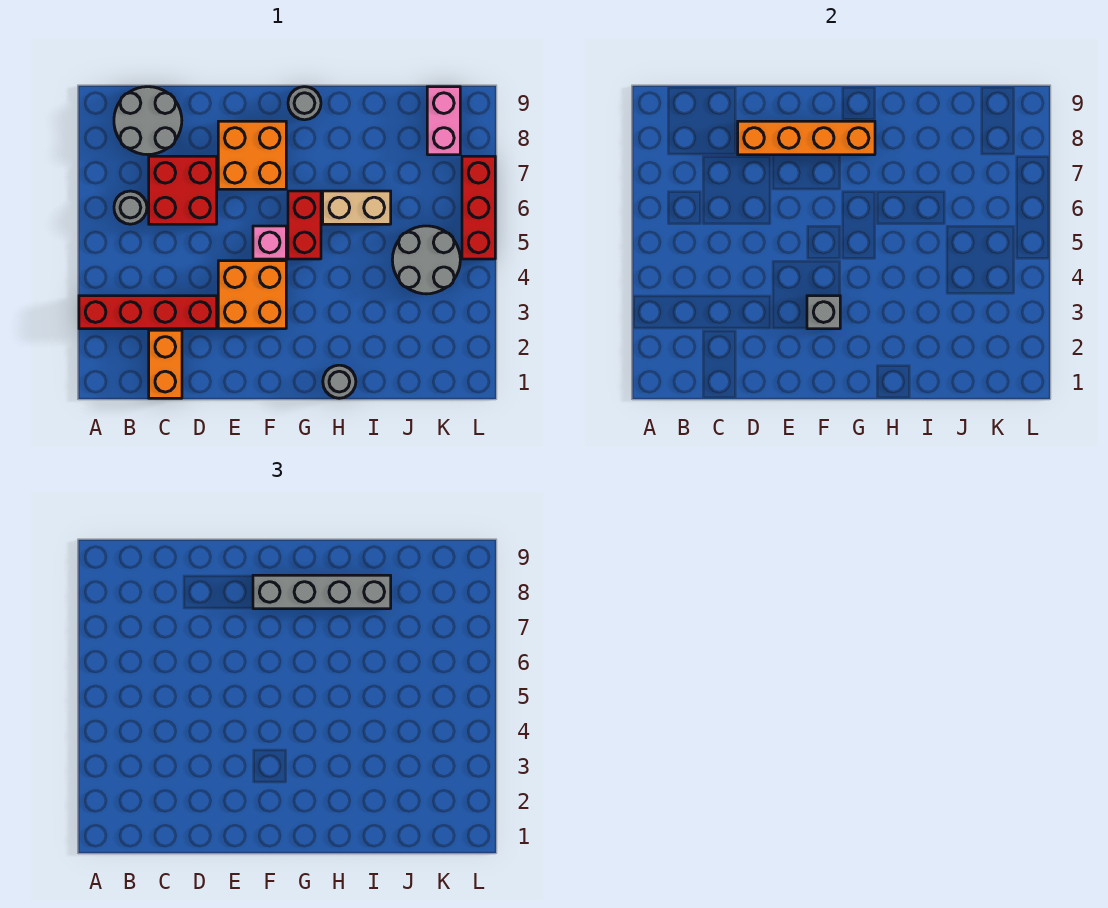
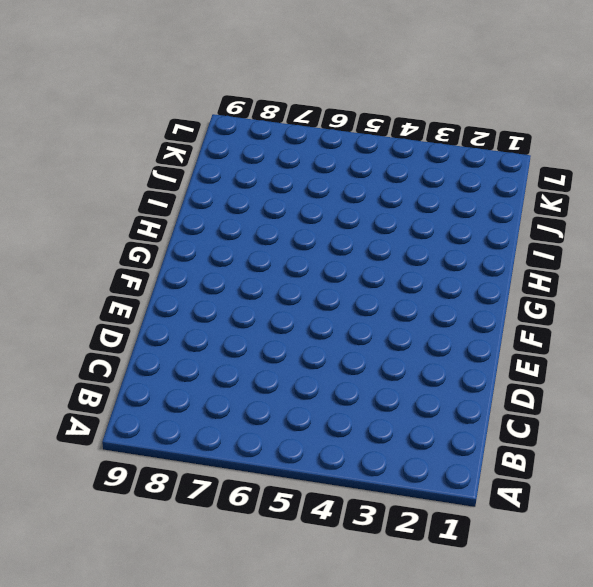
none -> red 1x4 brick [79,296,217,329]
none -> grey 1x1 round brick [114,191,147,224]
none -> grey 2x2 round brick [114,87,182,155]

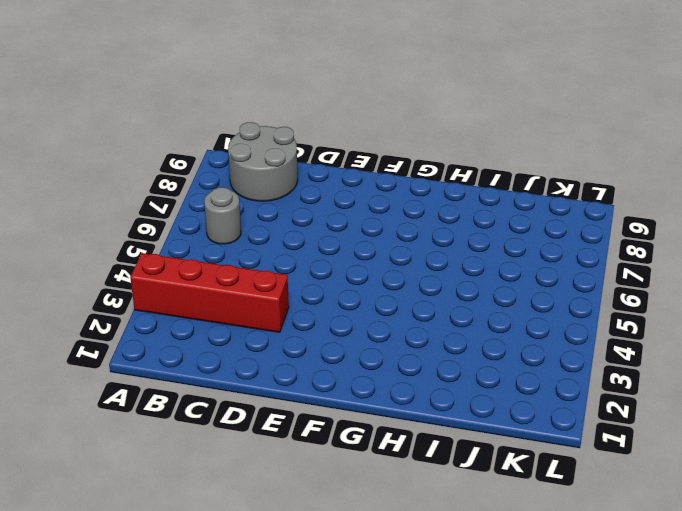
none -> orange 1x2 brick [149,330,182,398]
none -> red 2x2 brick [149,156,217,224]
none -> orange 2x2 brick [218,261,286,329]

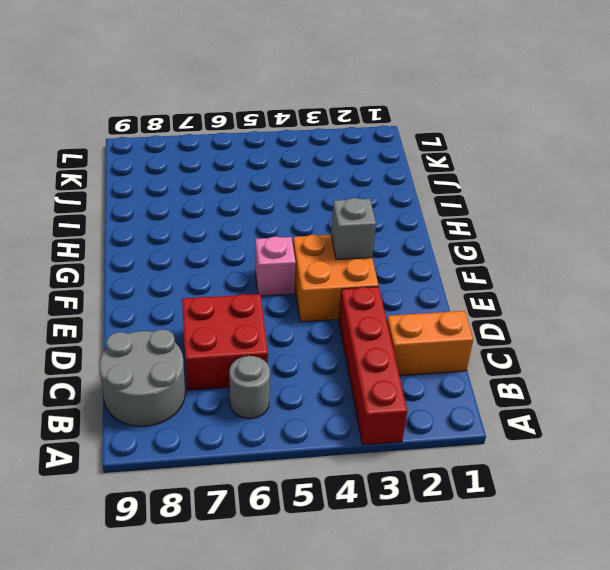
none -> orange 2x2 brick [218,121,286,189]
none -> red 1x2 brick [288,191,321,259]
none -> grey 1x1 round brick [288,87,321,120]

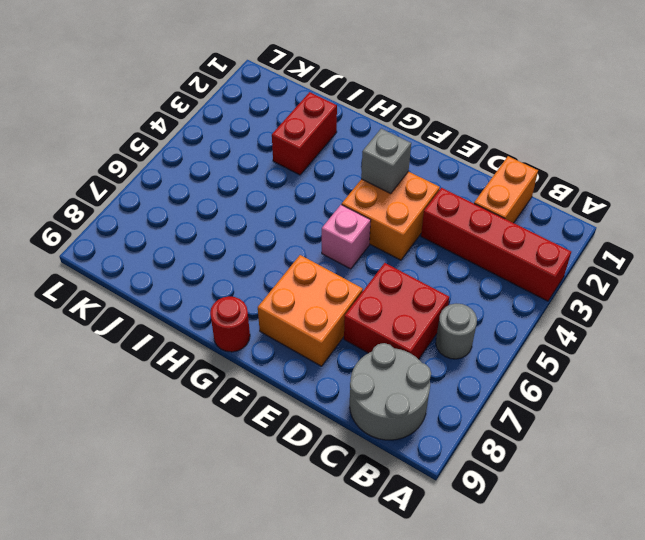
red 1x1 round brick [210,297,250,352] -> grey 1x1 round brick [288,87,321,120]
red 1x2 brick [272,92,337,175] -> red 1x2 brick moved to [288,191,321,259]
none -> grey 1x1 round brick [323,365,356,398]
none -> tan 1x2 brick [323,191,391,224]
none -> grey 2x2 round brick [392,226,460,294]

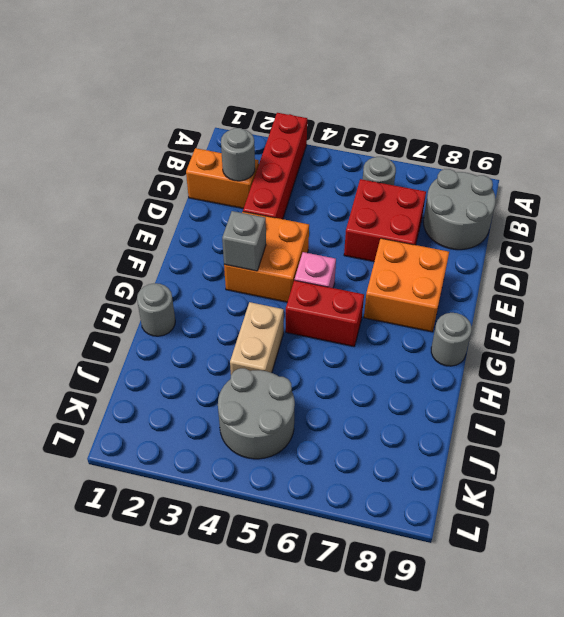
grey 1x1 round brick [221,128,255,181] -> none
tan 1x2 brick [230,302,284,375] -> tan 1x2 brick moved to [323,191,391,224]
none -> pink 1x2 brick [427,87,460,155]
none -> red 1x3 brick [462,156,495,259]
none -> orange 1x4 brick [738,121,875,155]

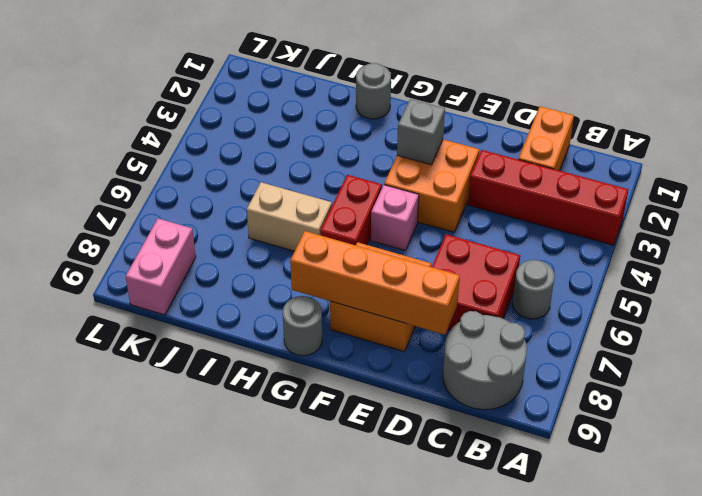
none -> grey 2x2 round brick [392,226,460,294]
none -> red 1x3 brick [462,156,495,259]
none -> grey 1x4 brick [253,575,391,609]

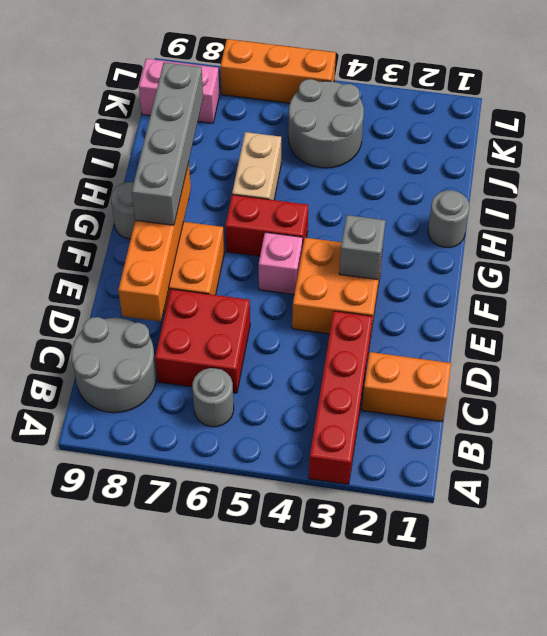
orange 1x3 brick [220,39,336,103] -> red 1x3 brick [462,156,495,259]

